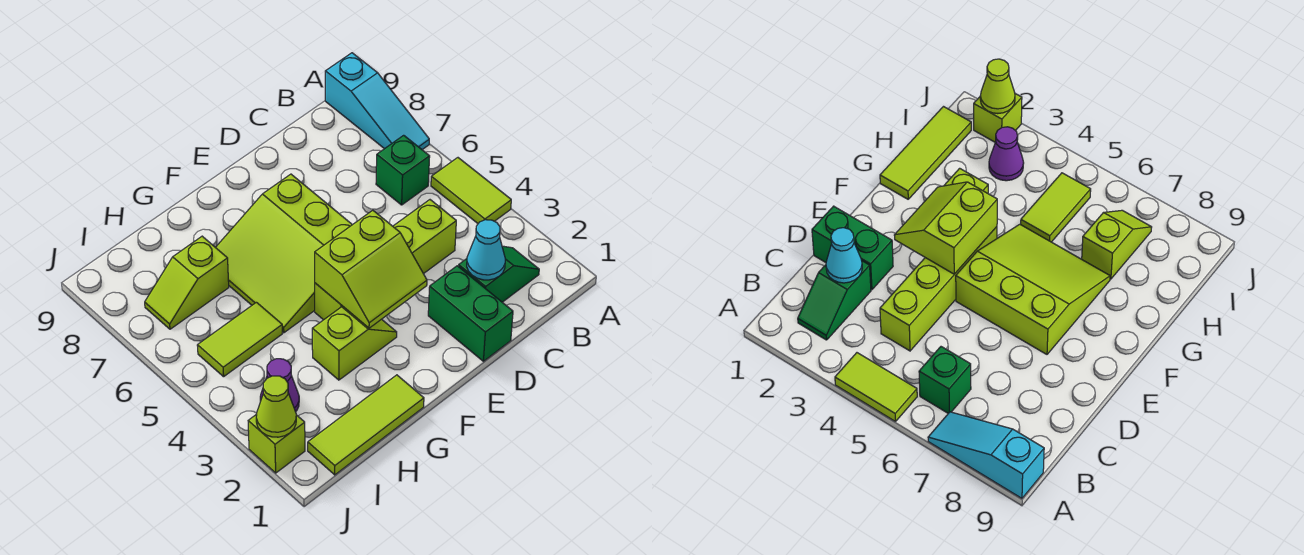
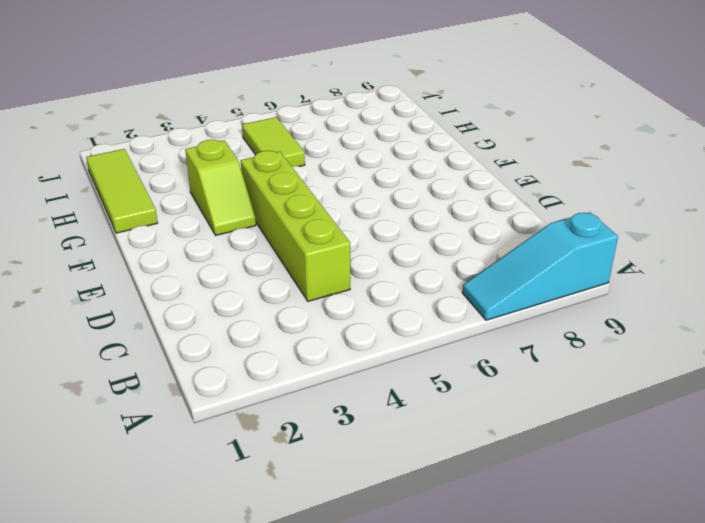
none -> lime 1x2 tile [431,158,511,223]
none -> green 1x2 slope [458,246,539,302]
none -> green 1x1 brick [376,135,430,205]

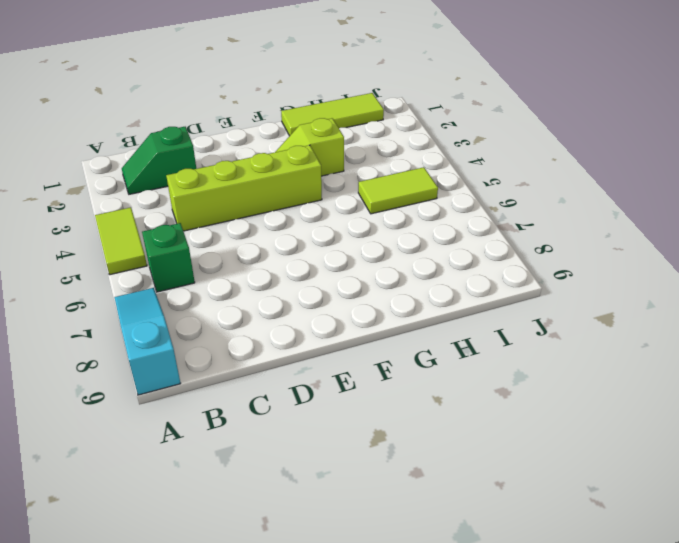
none -> green 1x2 brick [428,266,513,361]
none -> lime 3x3 slope [215,174,352,333]
none -> lime 1x2 slope [145,236,229,329]

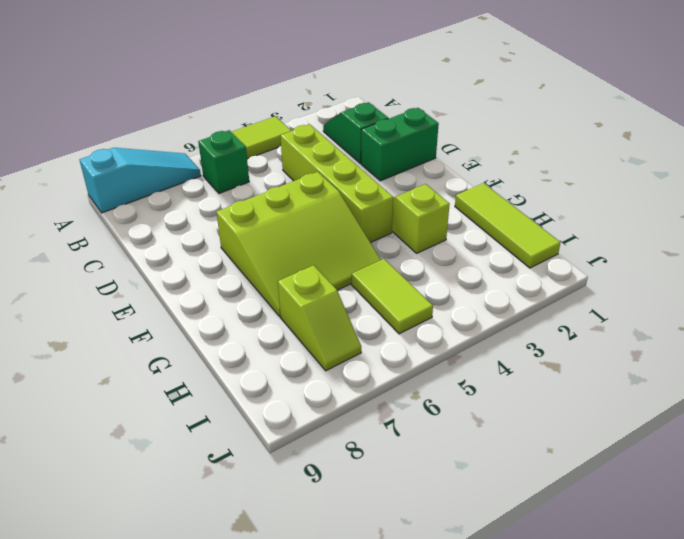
none -> purple 1x1 cone [260,359,299,412]
none -> lime 1x1 brick [248,414,305,473]
none -> cyan 1x1 cone [467,220,505,280]

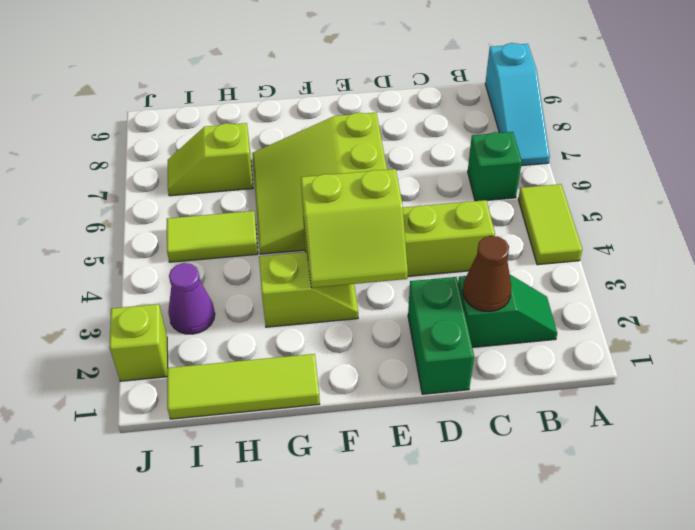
brown 1x1 cone [463,236,511,312] -> cyan 1x1 cone [467,220,505,280]
none -> lime 1x1 cone [256,376,296,437]

